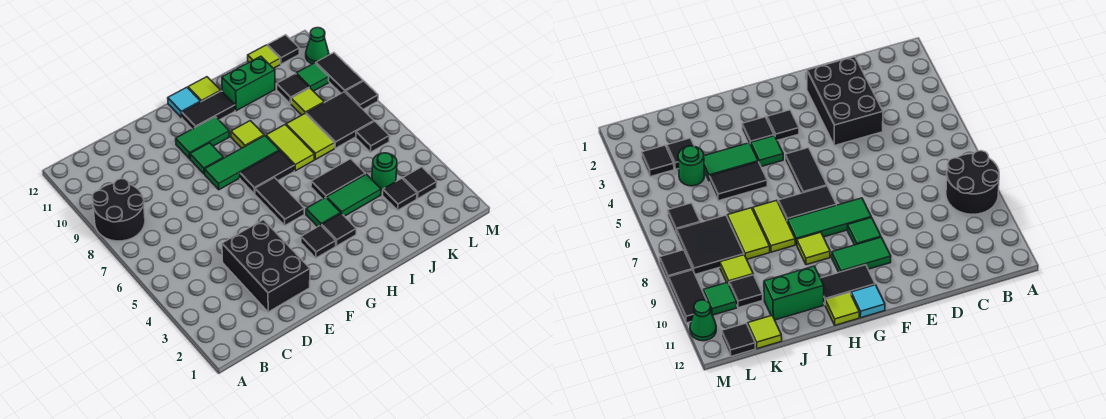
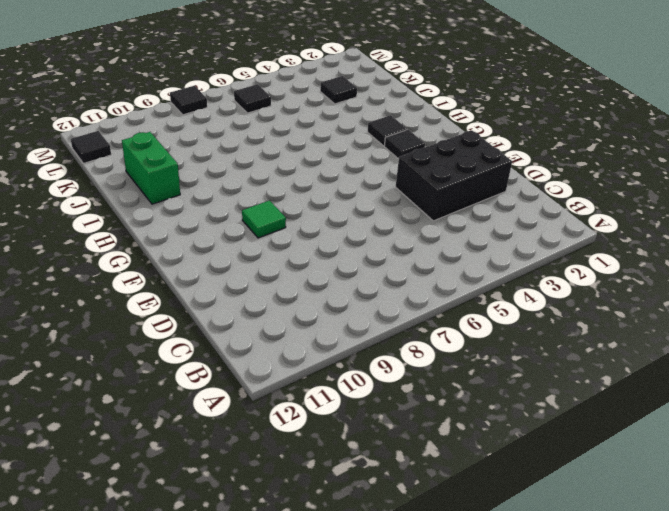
none -> black 2x2 round brick [92,179,145,241]
none -> green 1x3 tile [205,136,279,190]
none -> green 1x2 tile [176,117,229,159]
none -> black 1x2 tile [255,178,304,225]

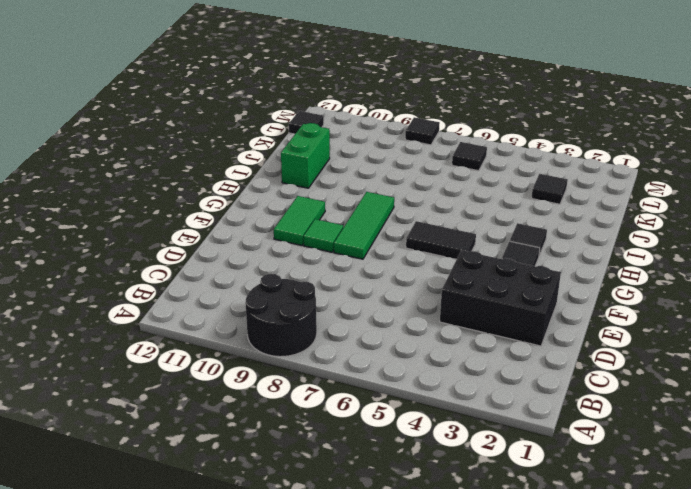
none -> black 1x2 tile [240,151,294,194]
none -> black 1x2 tile [182,91,235,129]
none -> cyan 1x1 tile [168,87,201,118]
none -> green 1x1 tile [306,197,341,227]

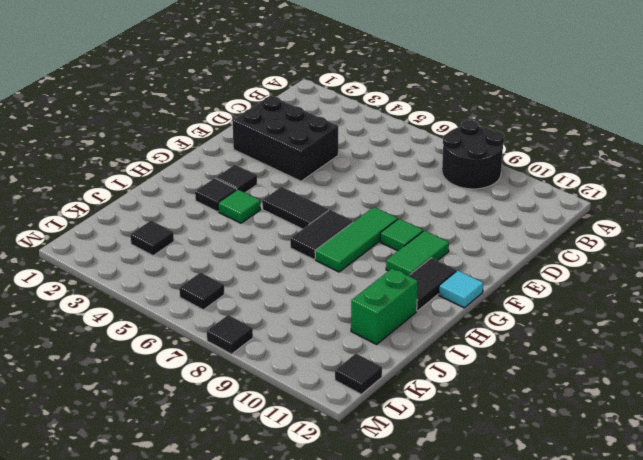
none -> lime 1x1 tile [231,121,264,148]
none -> lime 1x1 tile [188,77,221,102]
none -> green 1x2 tile [327,174,381,216]
none -> black 1x2 tile [311,159,365,199]

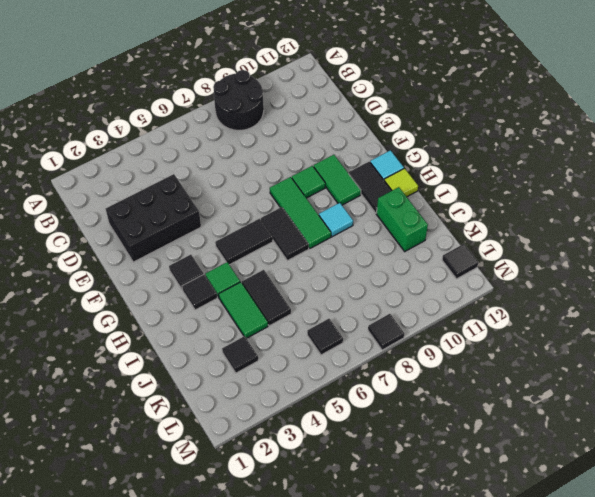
cyan 1x1 tile [319,203,353,237] -> lime 1x1 tile [231,121,264,148]
none -> lime 1x2 tile [266,125,314,171]
none -> lime 1x2 tile [286,114,335,160]
none -> green 1x1 round brick [372,153,397,191]
none -> black 2x2 tile [306,92,374,148]

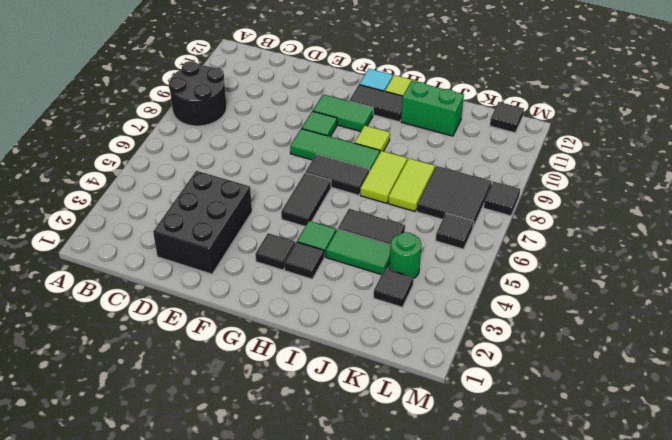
none -> lime 1x1 tile [291,88,324,115]
none -> black 1x1 tile [277,74,309,104]
none -> lime 1x1 tile [248,45,280,68]
none -> black 1x1 tile [403,167,437,198]

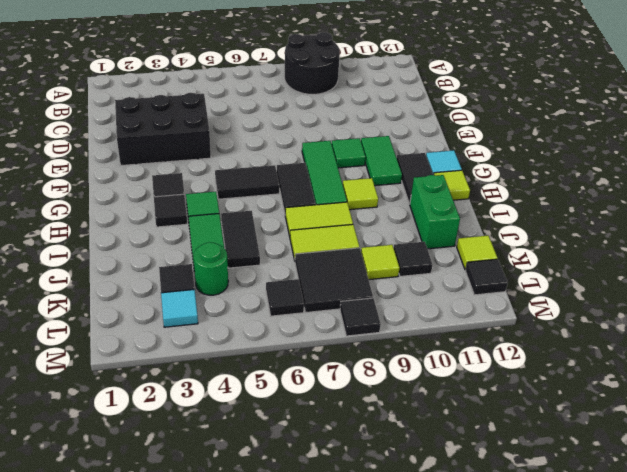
cyan 1x1 tile [161,289,198,327] -> black 1x1 tile [403,167,437,198]
none -> green 1x1 tile [296,63,329,91]
none -> black 1x2 tile [316,53,363,93]
none -> green 1x1 cone [306,28,329,64]

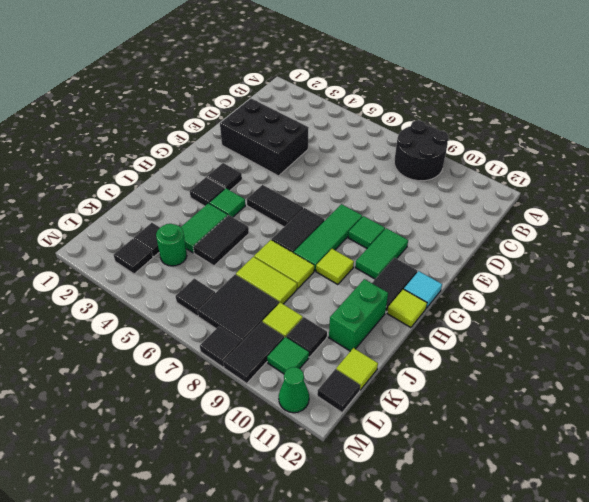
black 1x2 tile [223,322,284,383] -> black 1x2 tile turned to [316,53,363,93]

